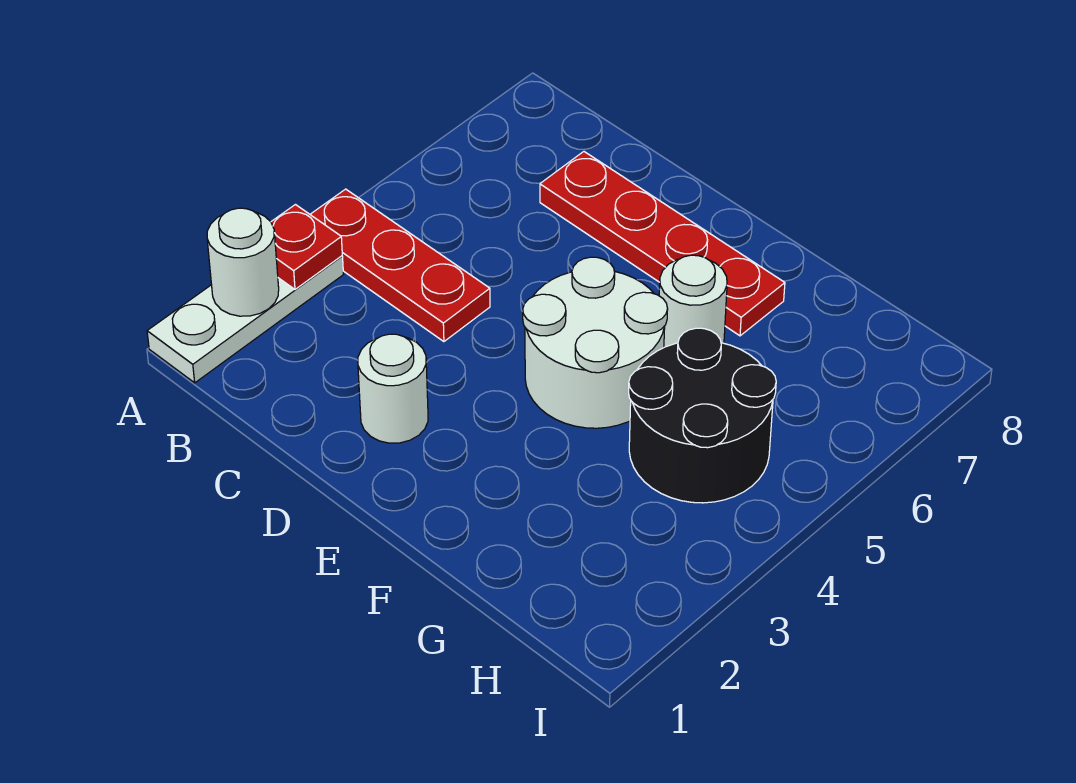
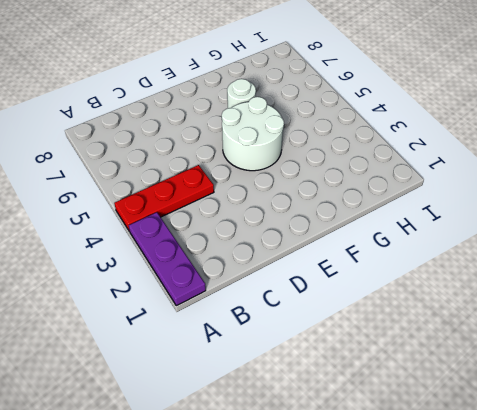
purple 1x3 plate [129,212,206,306] -> white 1x3 plate [147,256,344,383]
none -> red 1x4 plate [540,152,785,336]
none -> white 1x1 round brick [358,334,428,443]

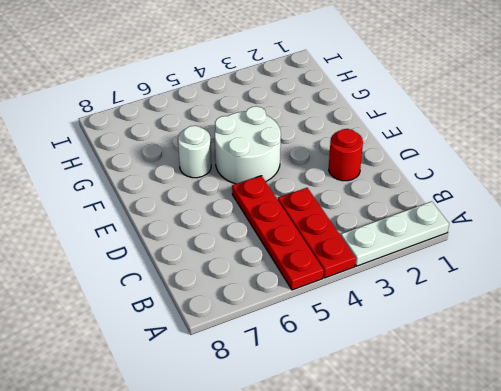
red 1x4 plate [232,176,324,290] -> red 1x4 plate moved to [540,152,785,336]
red 1x1 round brick [329,129,363,181] -> white 1x1 round brick [358,334,428,443]
none -> black 2x2 round brick [629,328,776,503]
none -> white 1x1 round brick [207,208,279,316]

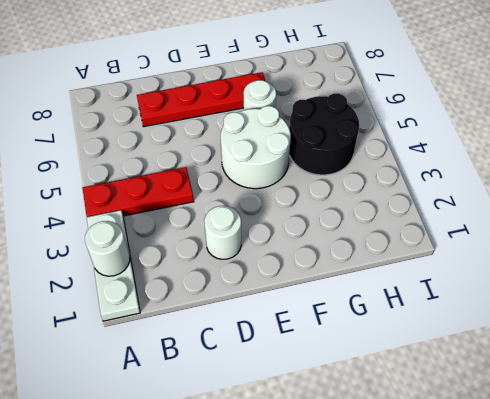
none -> red 1x1 plate [271,205,342,289]

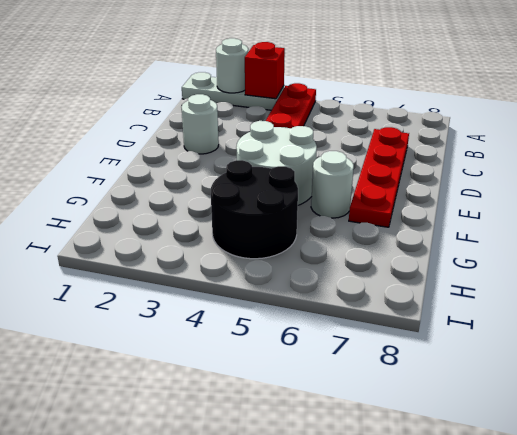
red 1x1 brick [245,42,285,99] -> red 1x1 plate [271,205,342,289]

